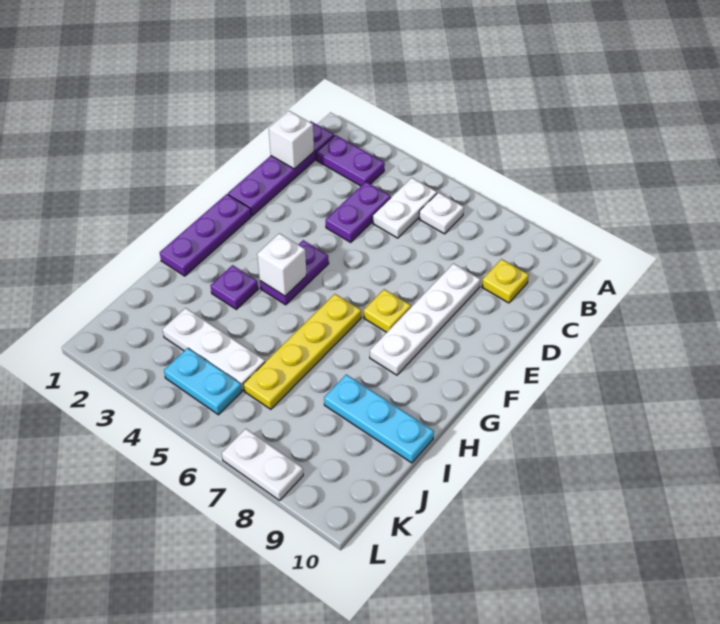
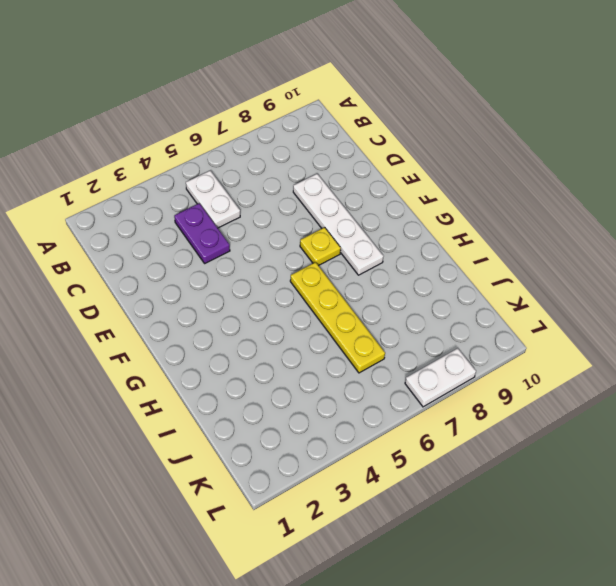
none -> purple 1x4 plate [228,121,334,216]
none -> purple 1x2 plate [316,135,385,186]
none -> white 1x1 plate [419,193,464,234]

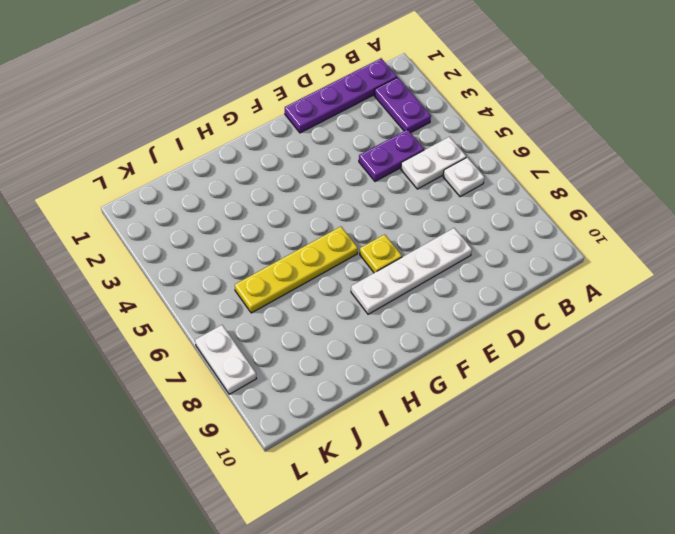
none -> yellow 1x1 plate [482,259,529,303]
none -> purple 1x3 plate [160,194,251,276]
none -> purple 1x2 plate [260,240,329,305]

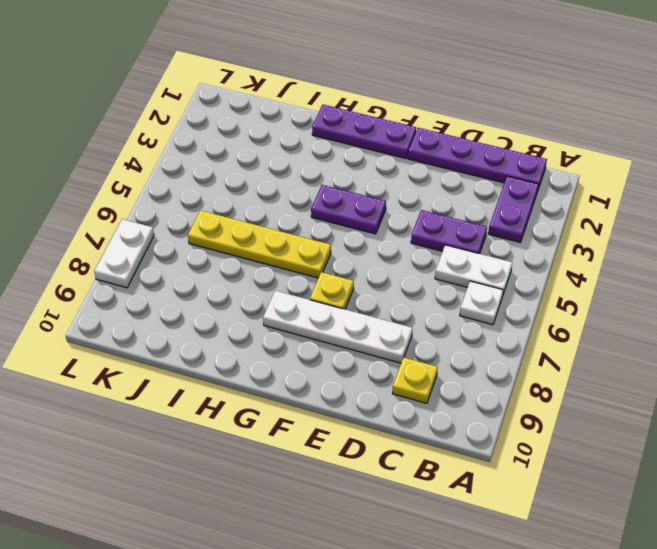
none -> purple 1x1 plate [211,265,258,309]
none -> cyan 1x3 plate [324,375,434,463]
none -> white 1x3 plate [162,308,265,390]

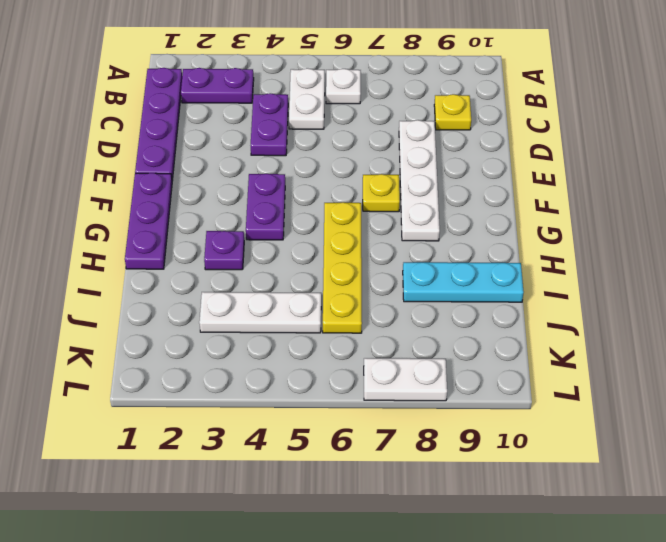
none -> cyan 1x2 plate [164,348,242,415]
none -> white 1x1 brick [269,111,314,169]
none -> white 1x1 brick [257,233,306,296]

